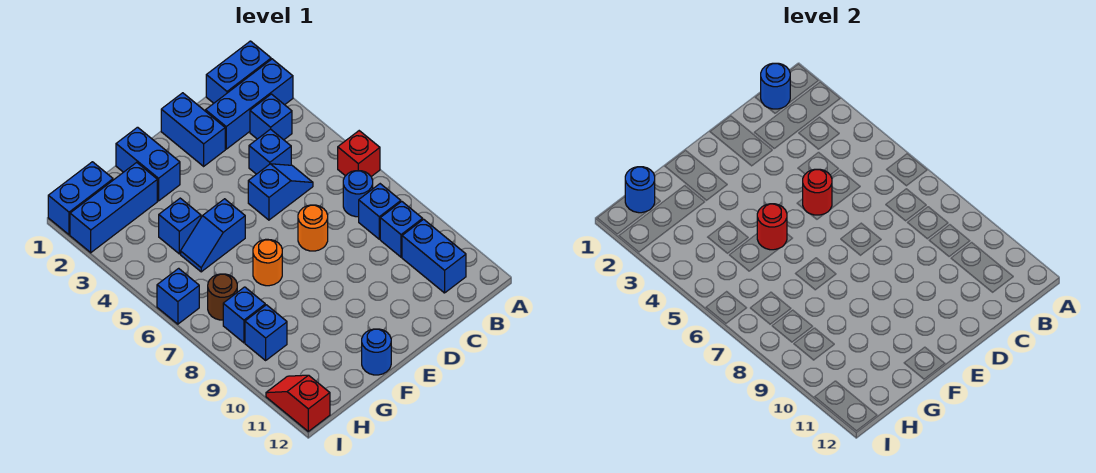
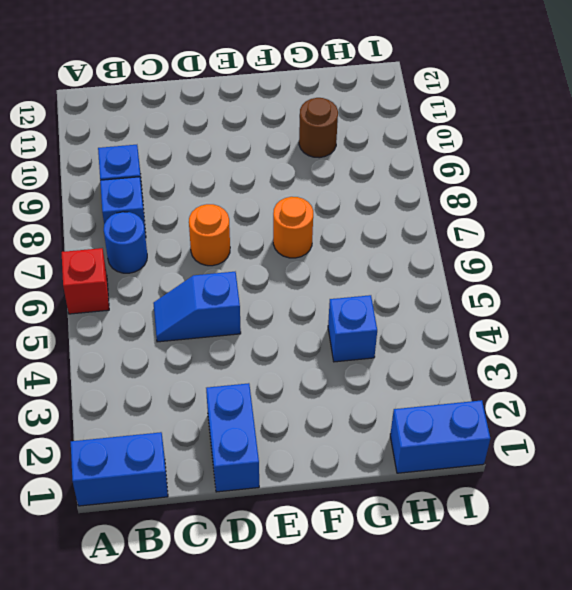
brown 1x1 round brick [299,98,338,158] -> brown 1x1 round brick moved to [208,274,237,320]
none -> blue 1x3 brick [206,59,293,149]
none -> blue 1x1 brick [250,94,292,140]
none -> blue 1x2 brick [402,219,466,293]

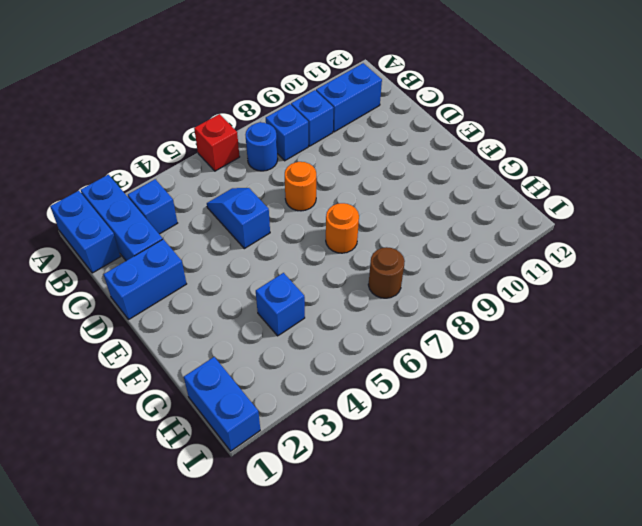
none -> blue 1x1 brick [249,129,291,174]
none -> blue 1x2 brick [116,127,180,201]
none -> blue 1x2 slope [181,199,245,272]

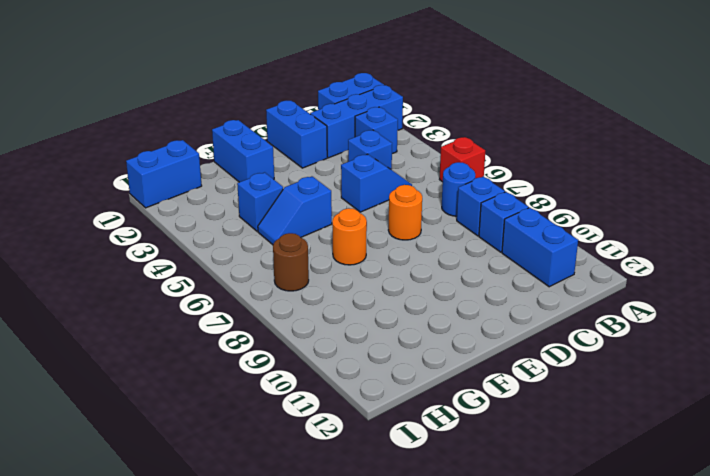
none -> blue 1x1 round brick [362,329,391,375]
none -> blue 1x3 brick [70,162,157,253]
none -> blue 1x1 brick [223,287,265,343]

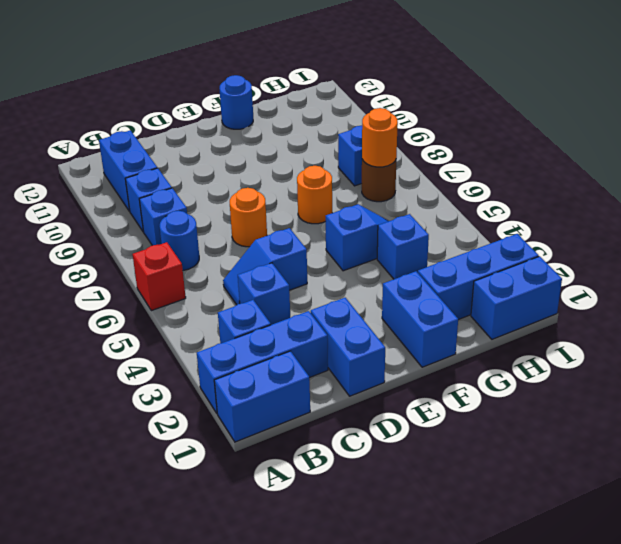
orange 1x1 round brick [362,108,398,167] -> none
none -> blue 1x1 brick [245,305,287,360]
none -> blue 1x1 brick [157,268,199,324]
none -> red 1x2 slope [266,375,330,431]

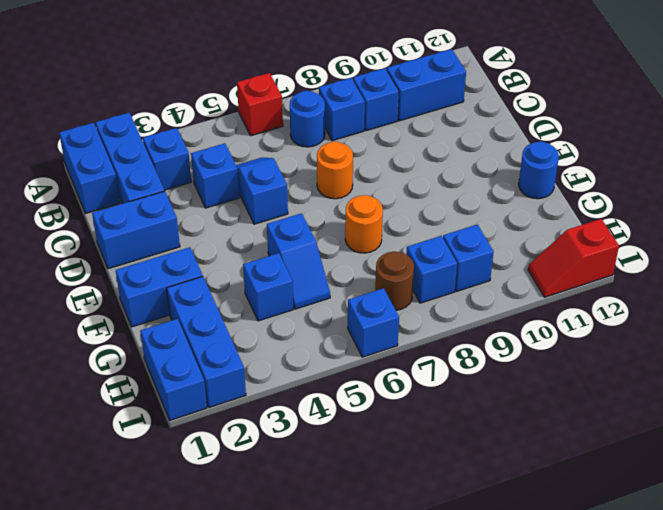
none -> blue 1x1 round brick [761,63,790,109]
none -> red 1x1 round brick [803,169,832,215]
none -> red 1x1 round brick [757,204,787,250]

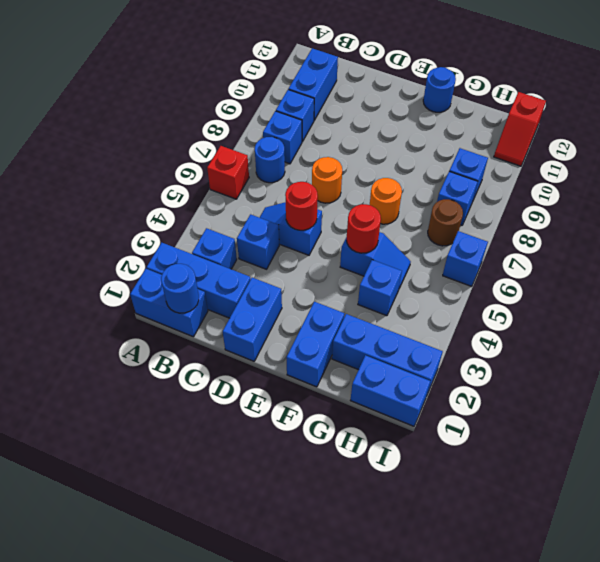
none -> blue 1x1 round brick [625,167,655,213]

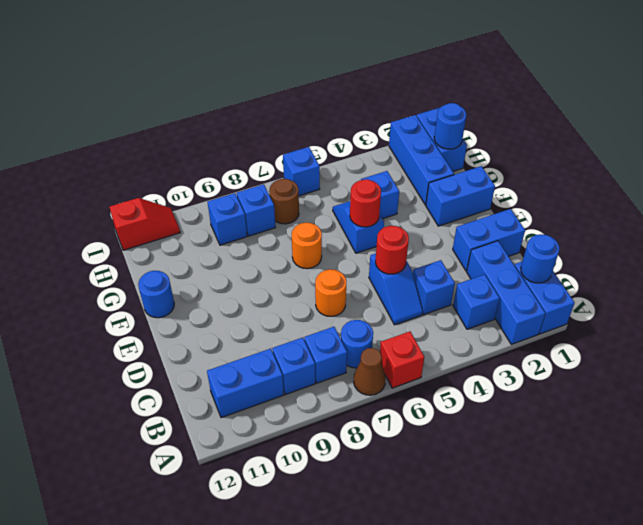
brown 1x1 cone [354,348,386,395] -> none

